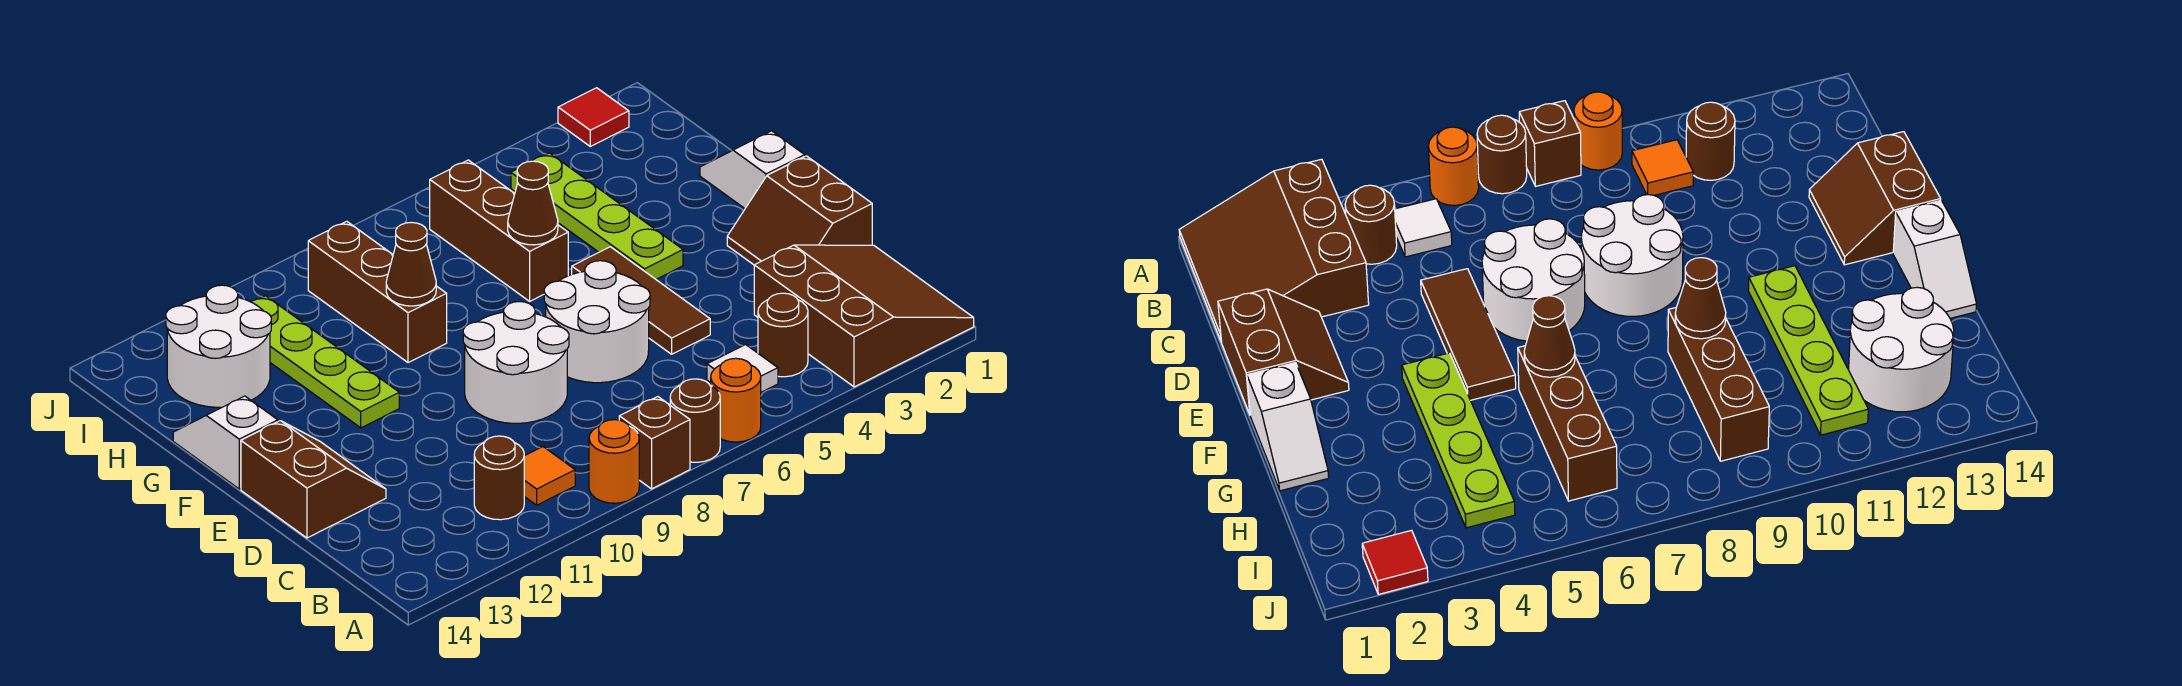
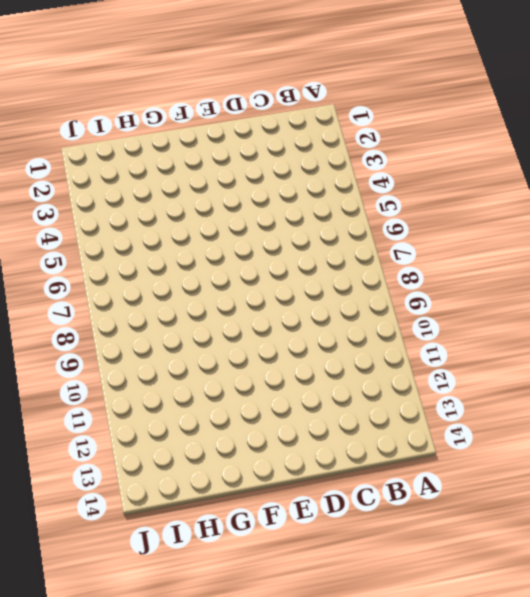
none -> brown 3x3 slope [754,245,974,387]
none -> orange 1x1 round brick [711,358,761,442]
none -> brown 1x1 round brick [670,379,720,462]

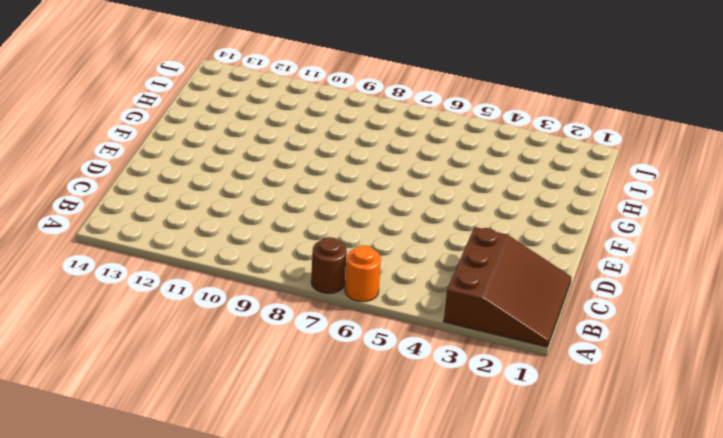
none -> brown 1x1 brick [619,397,690,489]
none -> orange 1x1 round brick [589,420,639,503]
none -> brown 1x1 round brick [758,293,808,377]

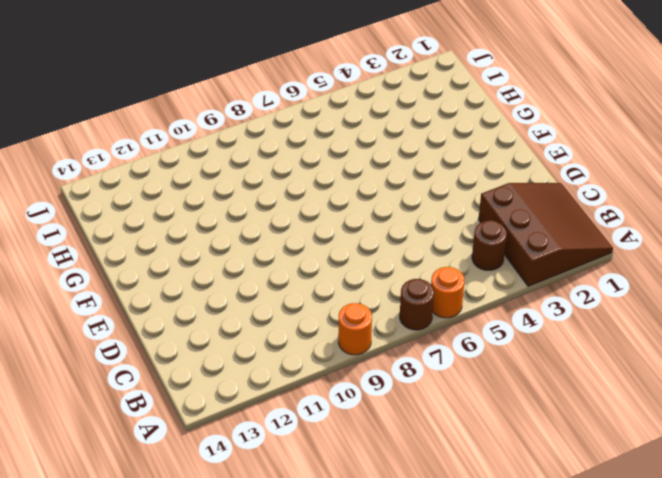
none -> brown 1x1 brick [619,397,690,489]
none -> white 1x1 tile [707,345,778,392]
none -> orange 1x1 tile [524,447,575,505]

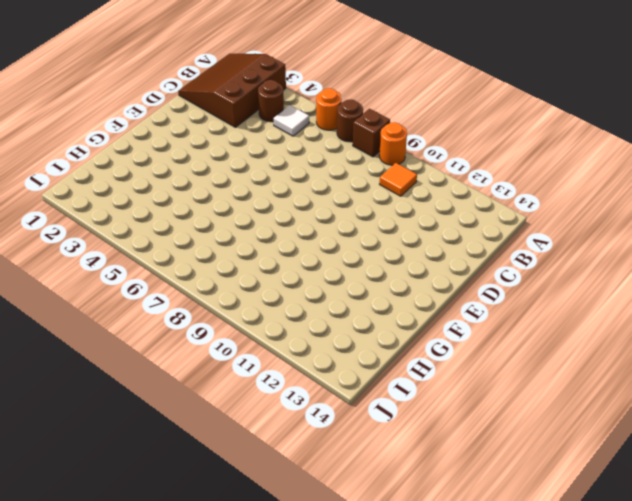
none -> brown 1x1 round brick [474,436,524,520]
none -> brown 2x2 slope [727,156,872,265]
none -> brown 1x3 tile [572,247,710,354]

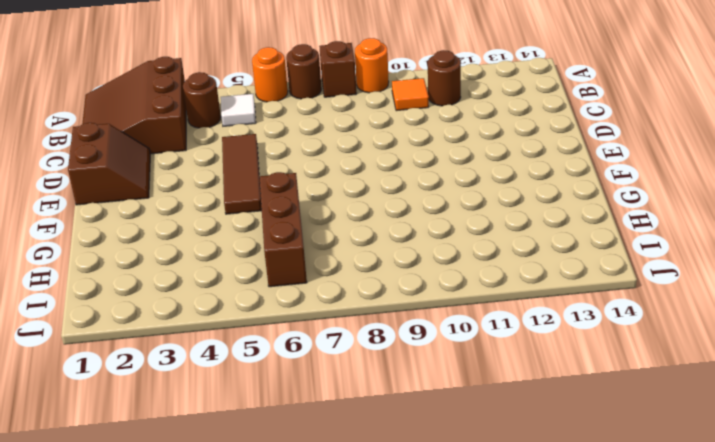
none -> white 2x2 round brick [544,261,650,383]
none -> white 2x2 round brick [463,302,569,423]
none -> brown 2x2 slope [241,421,386,538]

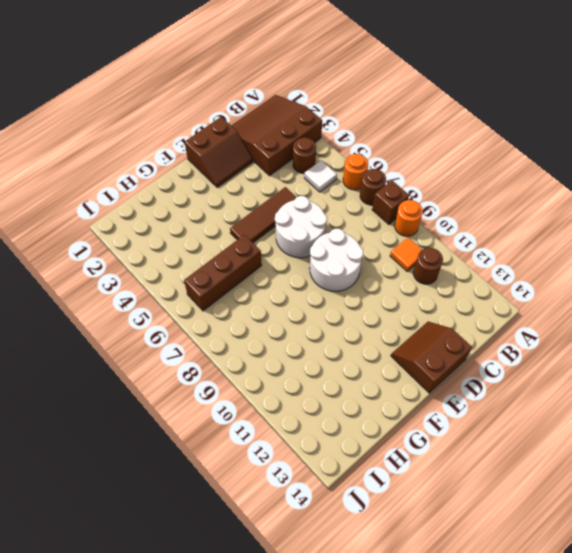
none -> white 1x2 slope [700,131,805,208]
none -> lime 1x4 plate [511,153,683,279]
none -> lime 1x4 plate [251,296,399,428]

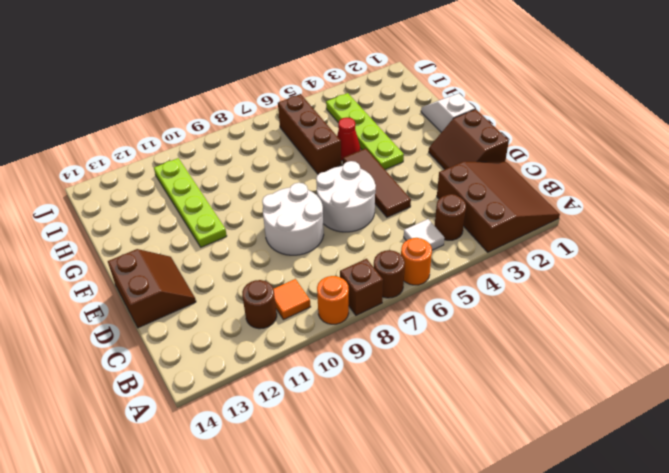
red 1x1 cone [337,117,360,161] -> none
none -> white 1x2 slope [173,396,278,489]
none -> brown 1x3 brick [308,221,447,363]
none -> white 2x2 round brick [166,285,271,407]

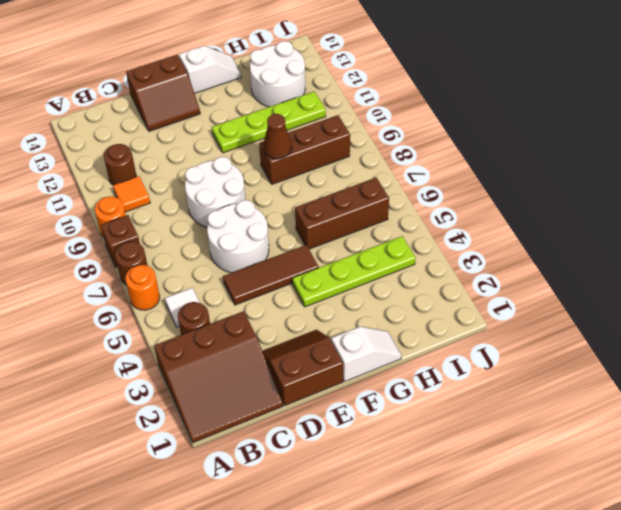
none -> red 1x1 tile [558,88,629,146]
none -> brown 1x1 cone [508,161,558,245]

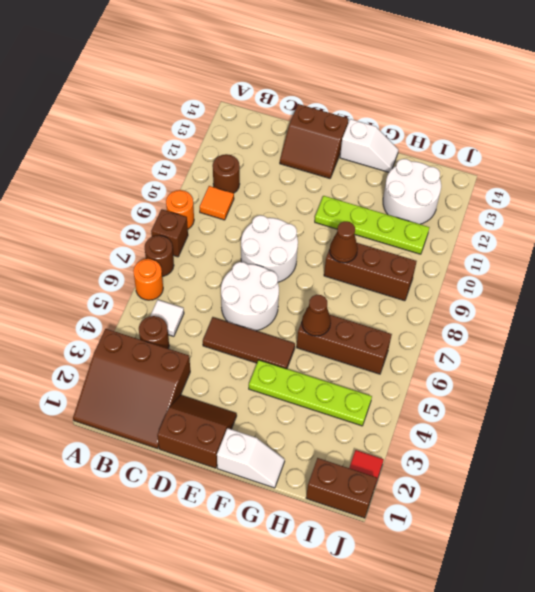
brown 1x2 brick [306,458,377,518] -> none

